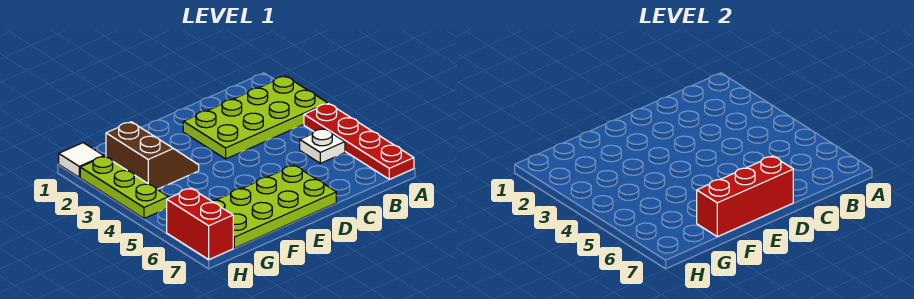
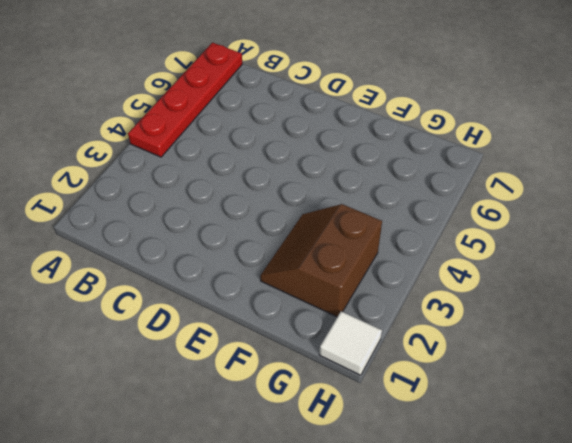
none -> lime 2x4 plate [183,76,328,159]
none -> white 1x1 plate [300,129,345,163]

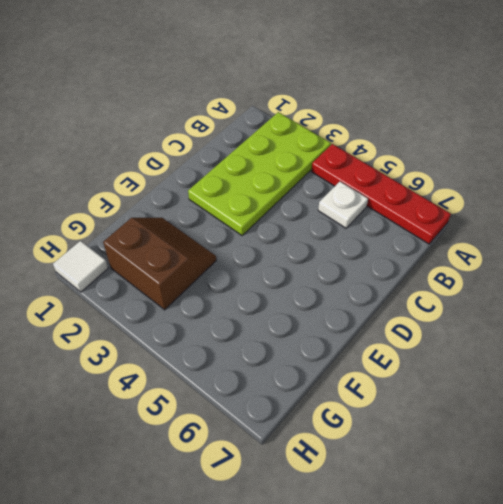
none -> lime 2x4 plate [212,165,336,248]
none -> lime 1x3 plate [80,156,169,218]

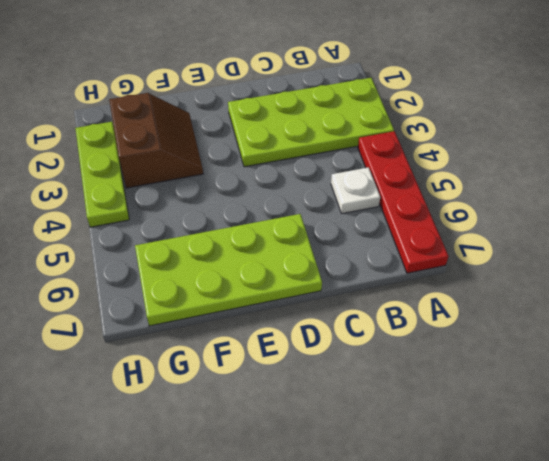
none -> white 1x1 tile [59,143,104,177]
none -> red 1x2 brick [167,188,233,259]

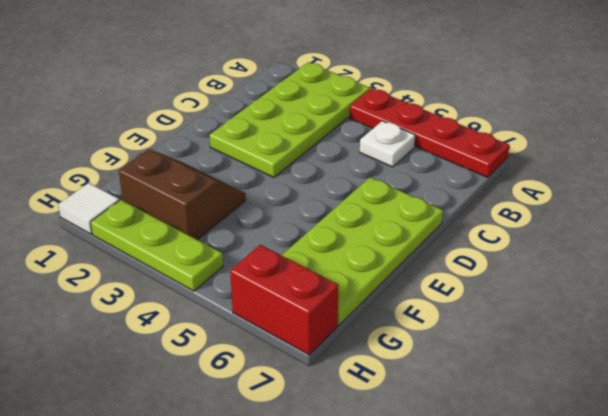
none -> red 1x3 brick [697,156,793,237]

